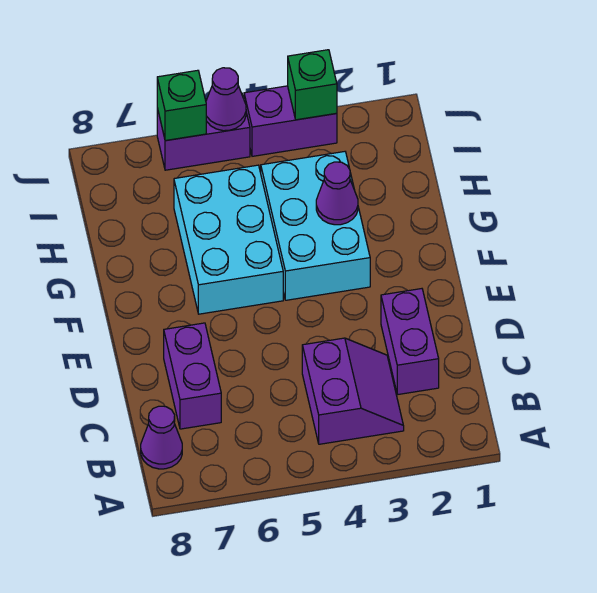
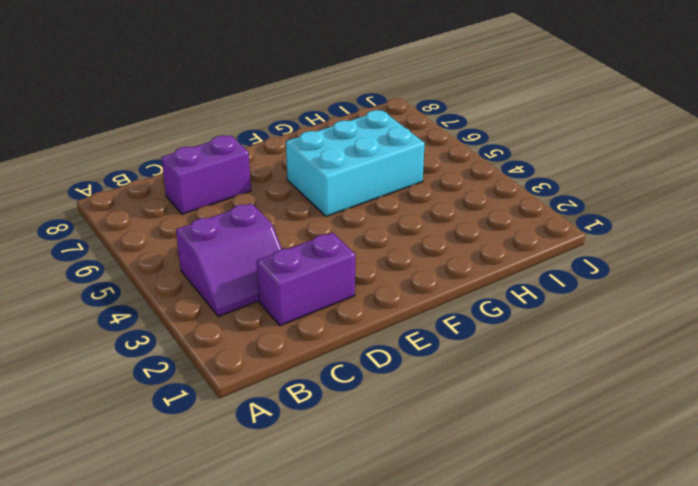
none -> purple 1x1 cone [141,406,182,469]
none -> cyan 2x3 brick [261,152,370,300]
none -> purple 1x2 brick [244,86,337,156]

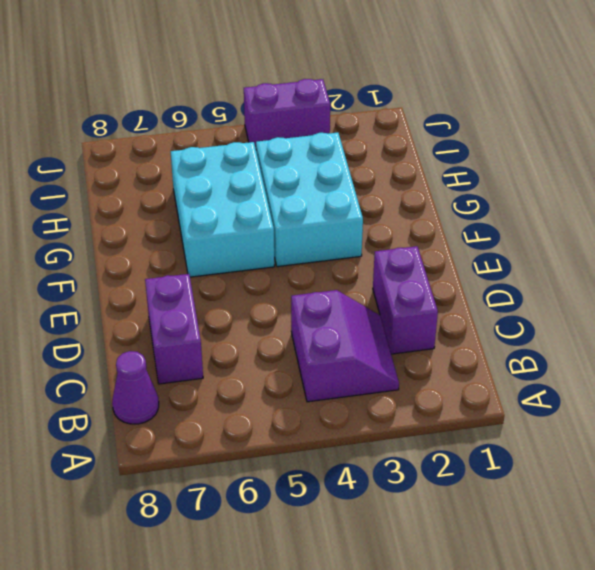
none -> purple 1x2 brick [157,99,250,170]
none -> purple 1x1 cone [316,162,358,225]
none -> green 1x1 brick [288,50,337,120]

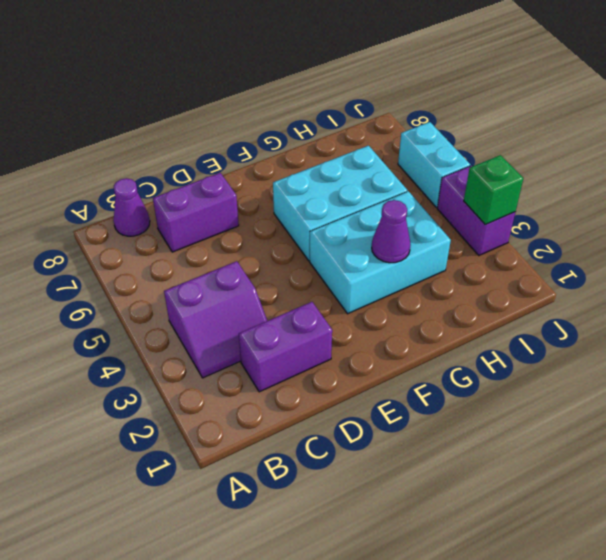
cyan 1x2 brick [398,122,470,207] -> purple 1x2 brick [157,99,250,170]
none -> purple 1x1 cone [206,68,246,131]
none -> green 1x1 brick [157,70,206,141]

